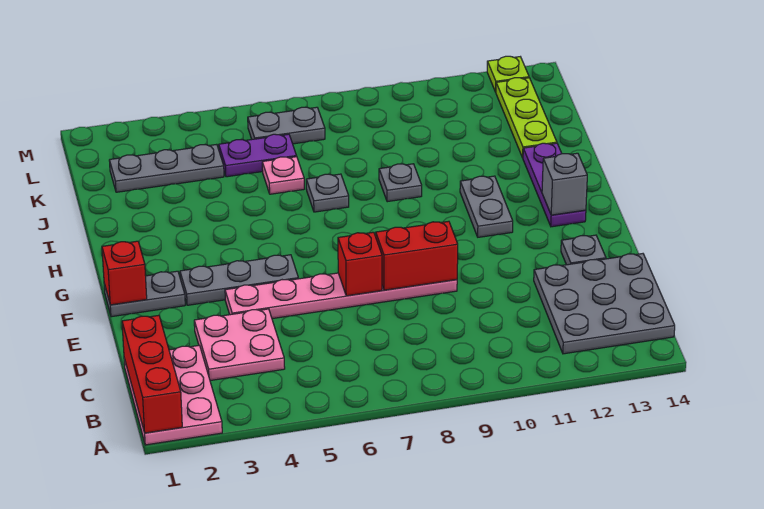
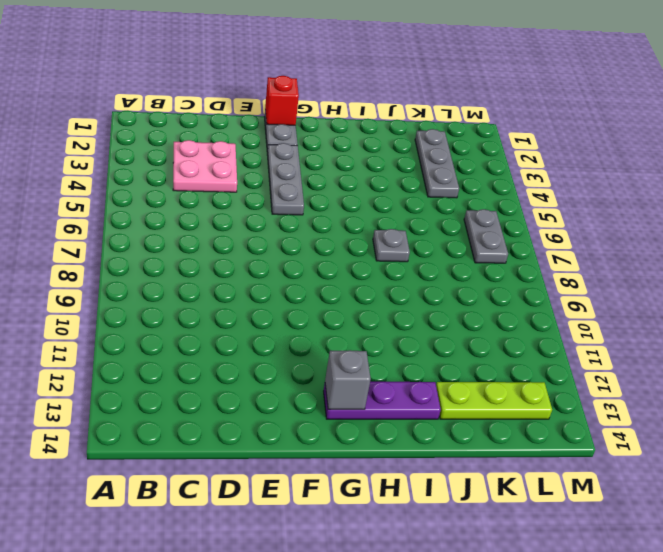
none -> pink 2x3 plate [124,345,222,445]
none -> grey 3x3 plate [534,254,675,354]
none -> pink 1x6 plate [225,273,457,319]

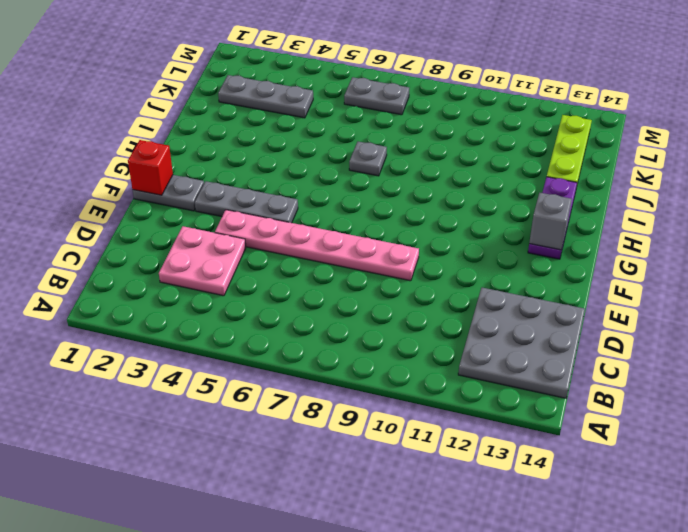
none -> pink 2x3 plate [124,345,222,445]
none -> grey 1x1 plate [561,235,606,265]
none -> grey 1x2 plate [460,176,513,237]

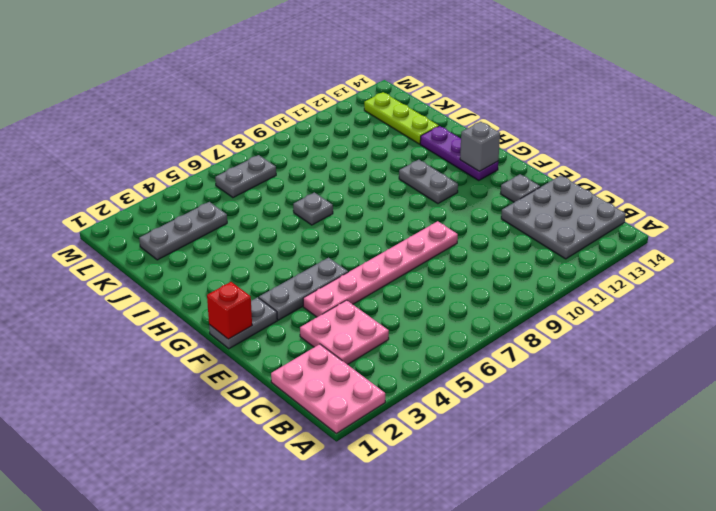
none -> grey 1x1 plate [379,164,422,202]
none -> pink 1x1 plate [262,157,304,194]
none -> purple 1x2 plate [219,134,297,177]

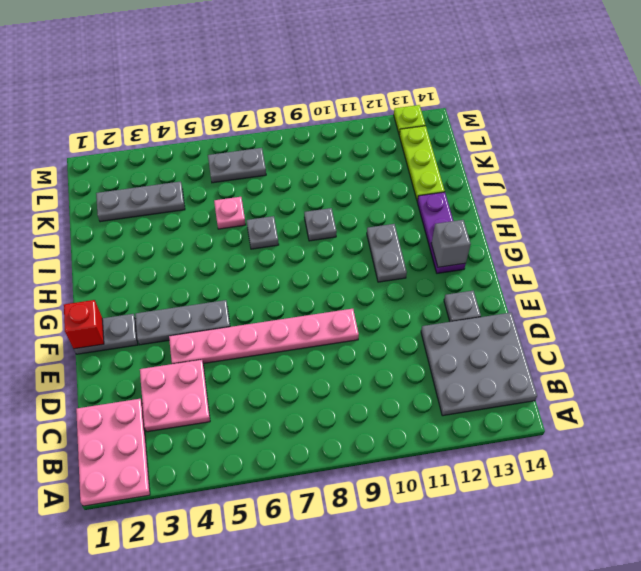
none -> purple 1x2 plate [219,134,297,177]
none -> red 1x3 brick [122,315,182,433]
none -> red 1x1 brick [338,232,382,296]

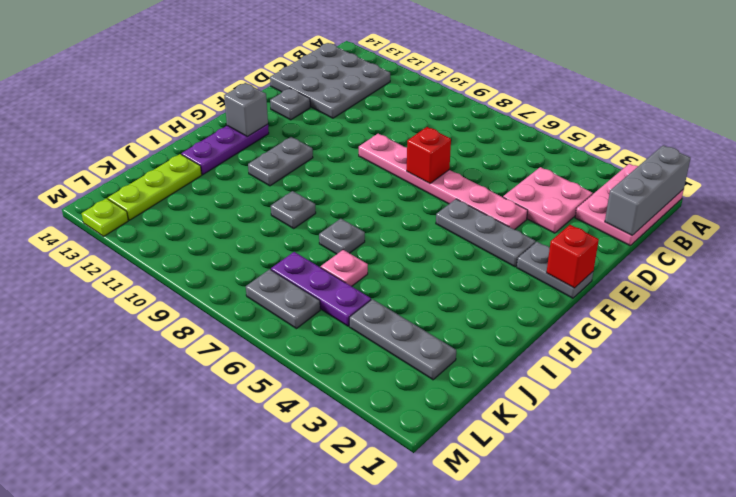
grey 1x3 brick [605,145,691,235] -> red 1x3 brick [122,315,182,433]
purple 1x3 plate [271,252,371,326] -> purple 1x2 plate [219,134,297,177]
none -> red 1x2 brick [376,221,458,290]

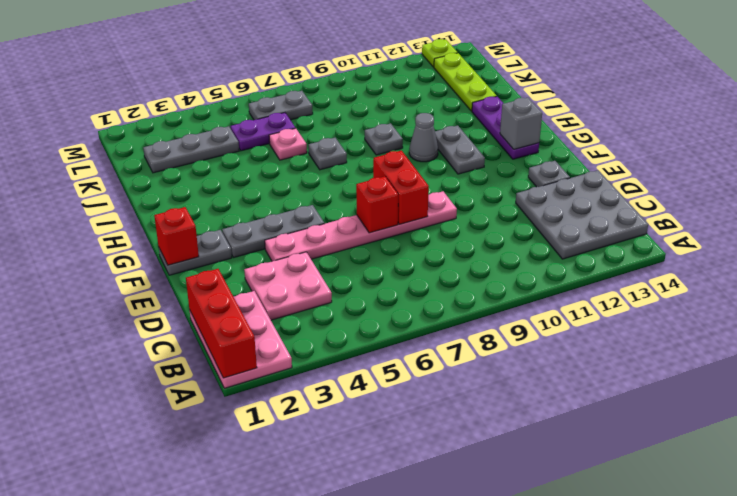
red 1x2 brick [373,151,429,224] -> red 1x2 brick turned to [376,221,458,290]
grey 1x1 cone [409,113,438,162] -> none

